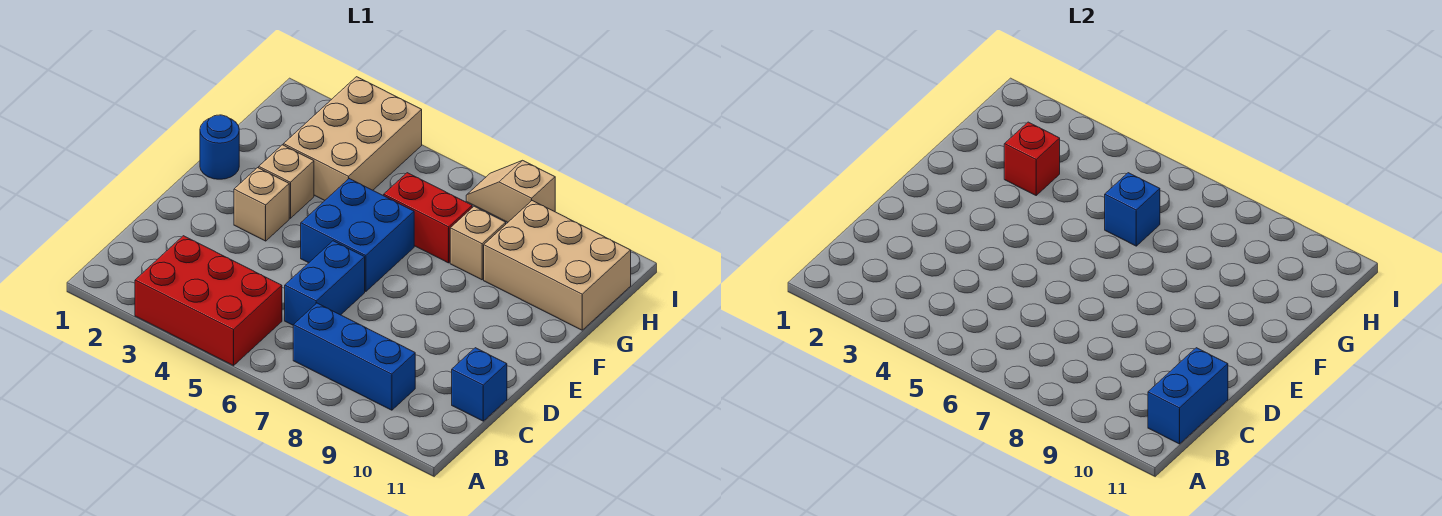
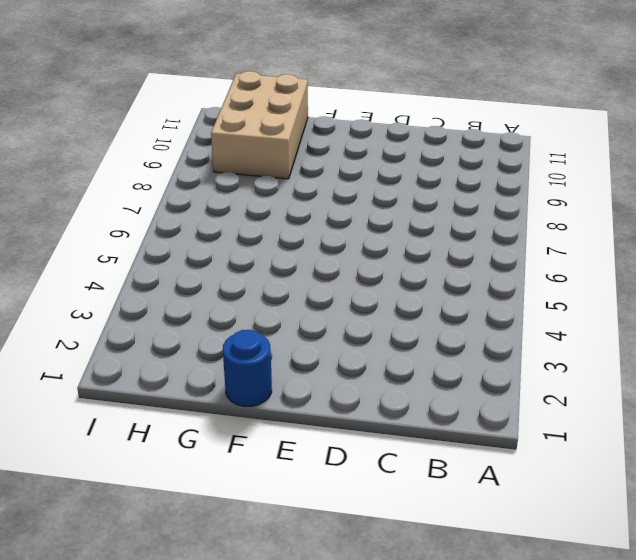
none -> red 2x3 brick [135,236,282,366]
none -> blue 1x3 brick [293,303,415,410]
none -> blue 1x2 brick [285,241,365,325]

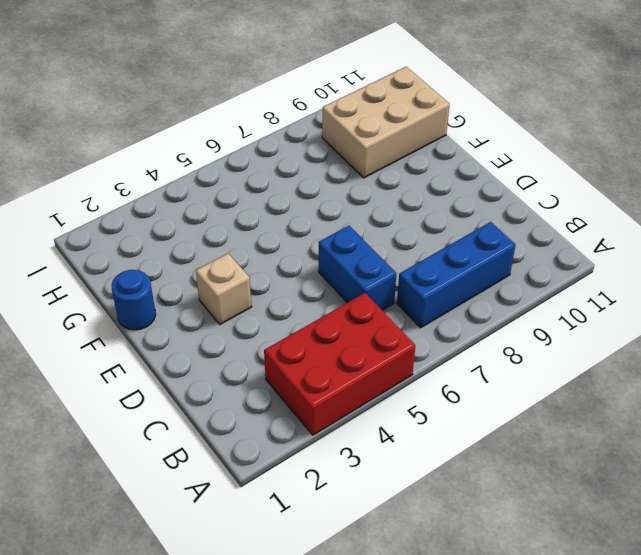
none -> blue 1x1 brick [452,348,507,421]
none -> blue 2x2 brick [301,179,414,292]
none -> tan 1x1 brick [259,145,314,218]

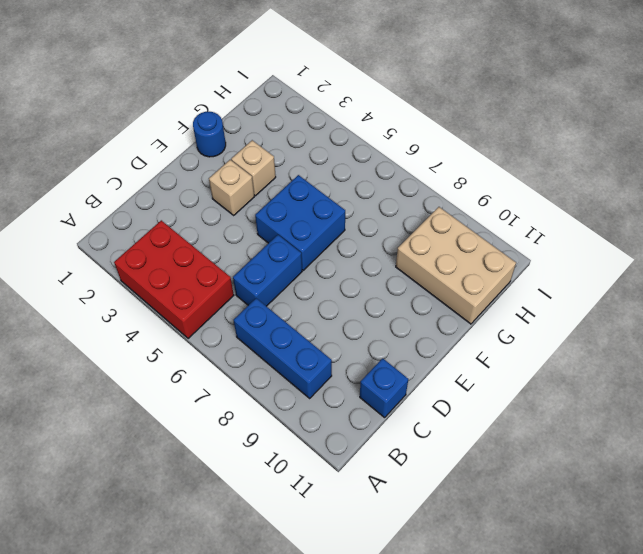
none -> tan 2x3 brick [283,77,422,200]
none -> red 1x2 brick [384,173,472,263]
none -> tan 1x1 brick [450,206,506,280]

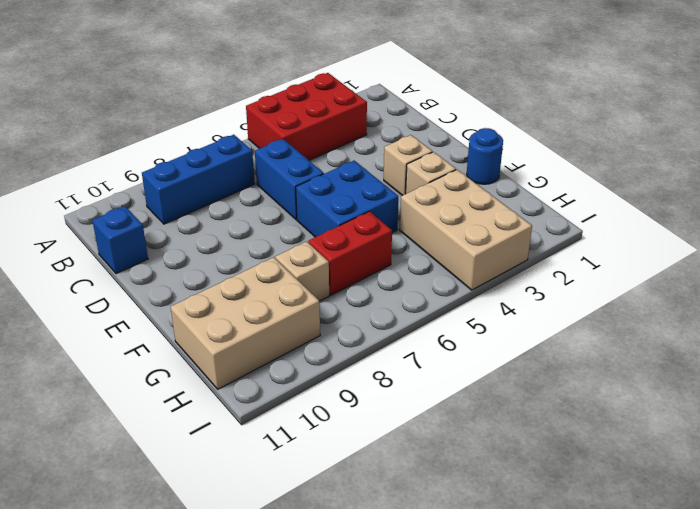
none -> tan 1x2 slope [466,160,555,222]
none -> blue 1x2 brick [1148,348,1228,444]
none -> red 1x1 brick [1004,122,1060,195]

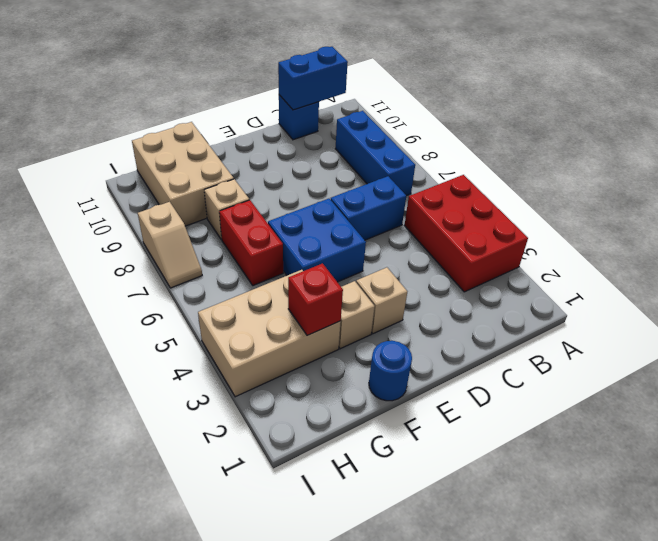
none -> blue 1x1 brick [1105,173,1160,246]

